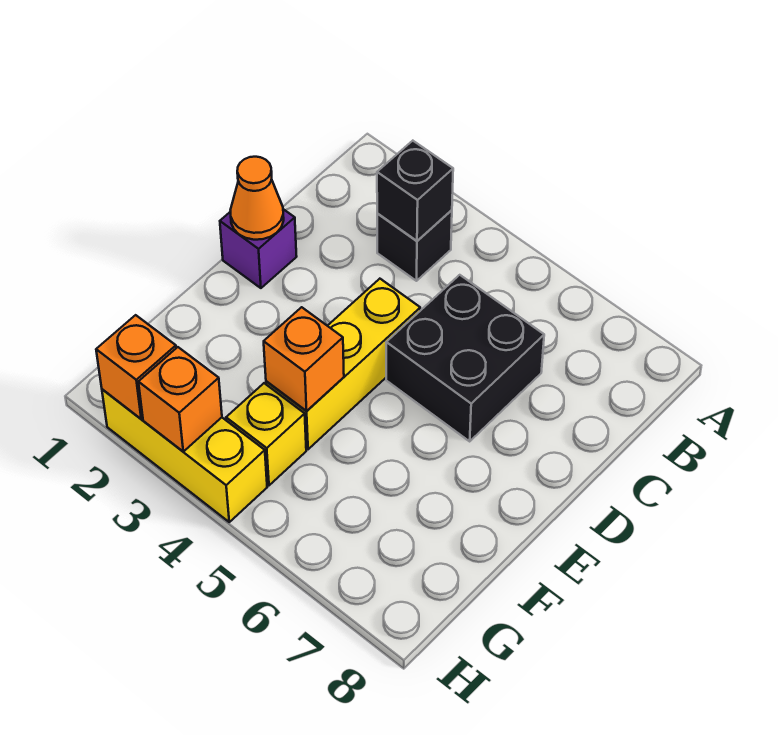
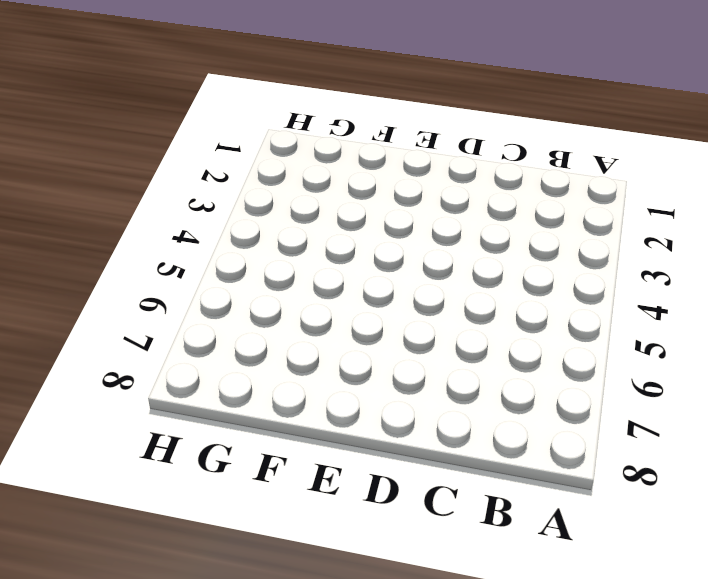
none -> black 1x1 brick [377,210,452,281]
none -> black 2x2 brick [386,275,544,441]

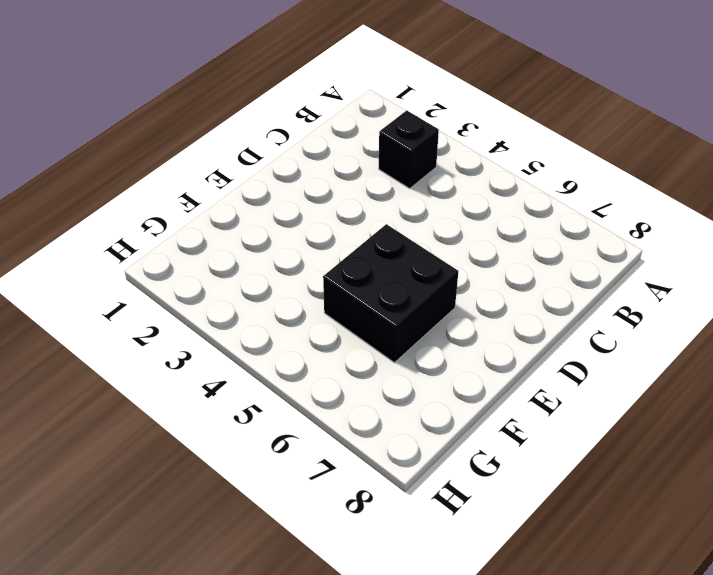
black 2x2 brick [323,224,458,363] -> black 2x2 brick moved to [386,275,544,441]
none -> purple 1x1 brick [220,209,297,288]
none -> yellow 1x3 brick [266,279,420,449]

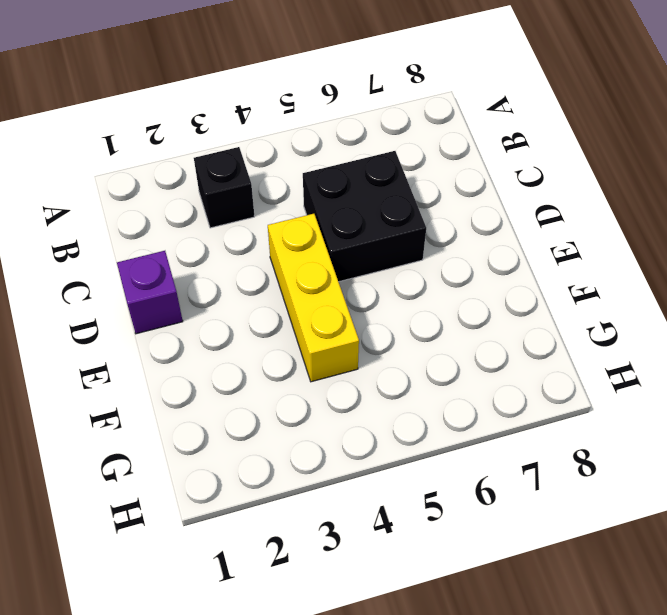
none -> yellow 1x1 brick [226,383,306,485]
none -> yellow 1x3 brick [102,389,267,522]

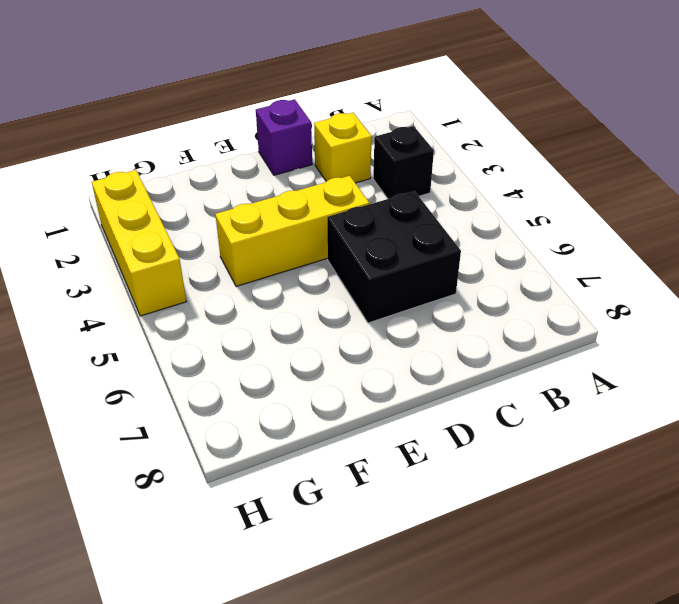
yellow 1x1 brick [314,113,372,183] -> yellow 1x1 brick moved to [226,383,306,485]
none -> black 1x1 brick [377,141,453,241]
none -> orange 1x1 cone [231,157,284,240]

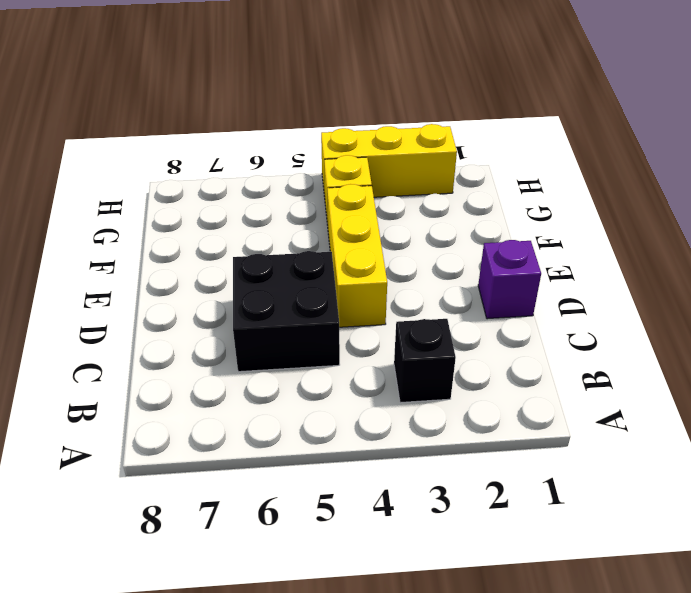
none -> black 1x1 brick [377,141,453,241]
none -> orange 1x1 cone [231,157,284,240]

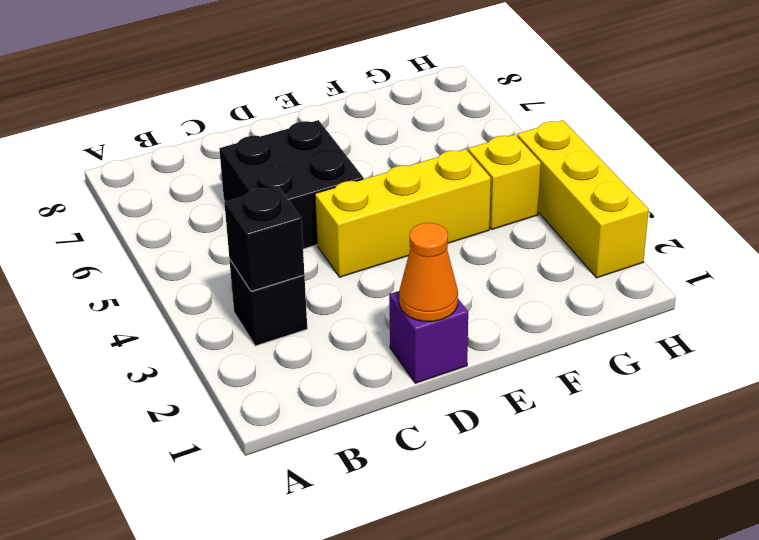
none -> orange 1x1 brick [264,307,344,411]
none -> orange 1x1 brick [96,315,176,419]

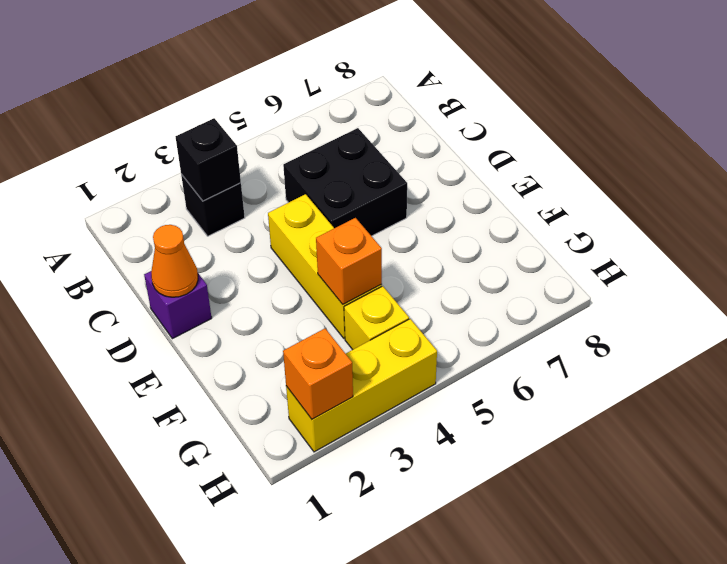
none -> orange 1x1 brick [138,347,222,452]

